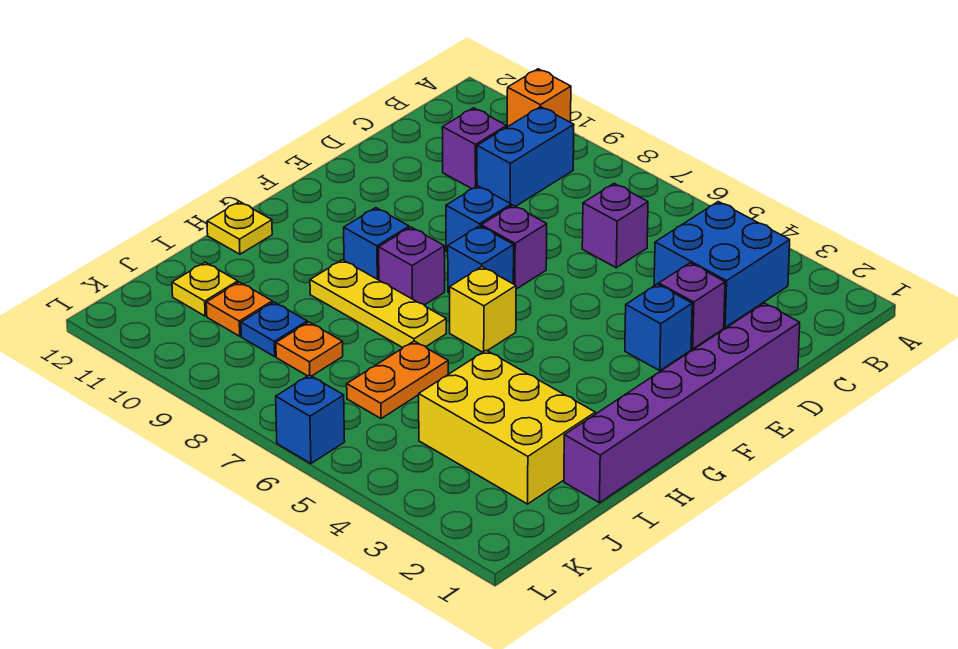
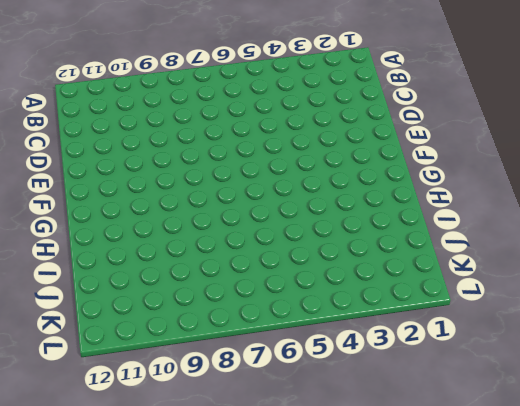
none -> orange 1x1 brick [507,69,571,127]
none -> blue 2x2 brick [654,202,790,327]
none -> blue 1x2 brick [477,107,574,206]

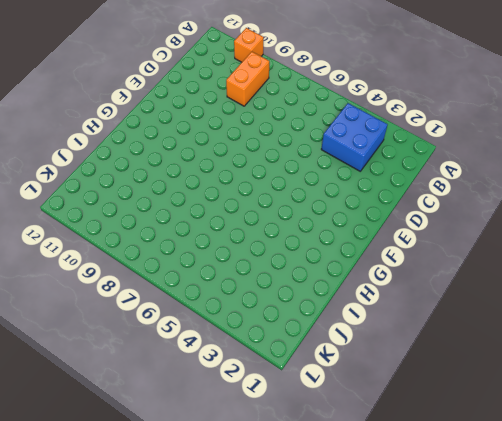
orange 1x2 brick [226,52,269,106] -> blue 1x2 brick [477,107,574,206]
none -> purple 1x1 brick [582,184,648,268]
none -> purple 1x1 brick [442,108,507,189]
none -> purple 1x6 brick [564,303,800,503]

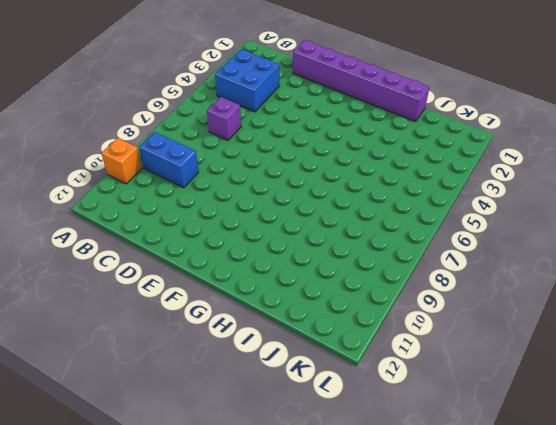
none -> purple 1x1 brick [442,108,507,189]
none -> purple 1x1 brick [659,263,725,349]
none -> blue 1x1 brick [625,284,692,371]

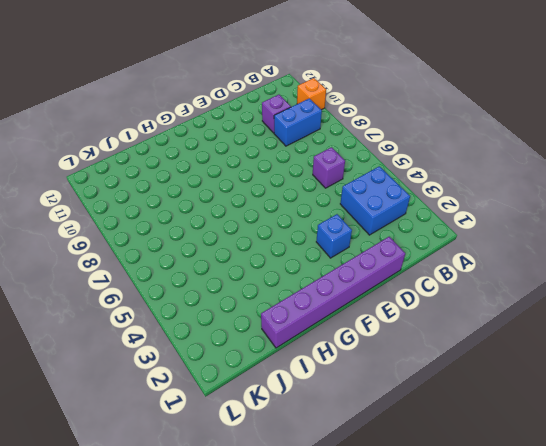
none -> purple 1x1 brick [659,263,725,349]
none -> purple 1x1 brick [481,205,547,289]
none -> blue 1x1 brick [446,186,511,253]

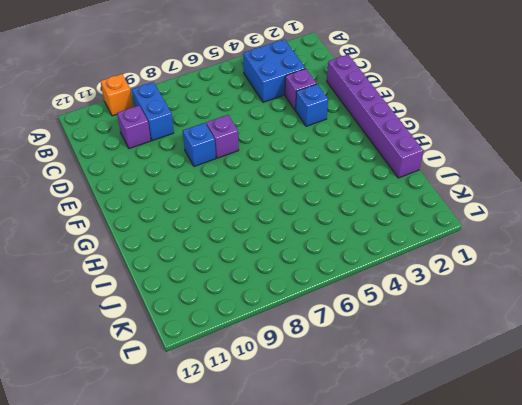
none -> purple 1x1 brick [582,184,648,268]
none -> blue 1x1 brick [448,226,514,293]
none -> yellow 1x1 brick [450,267,516,352]

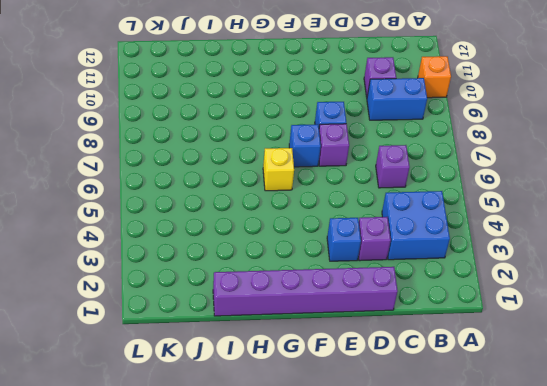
none -> purple 1x1 brick [379,227,445,305]
none -> blue 1x1 brick [344,208,409,280]
none -> yellow 1x3 plate [310,260,446,348]

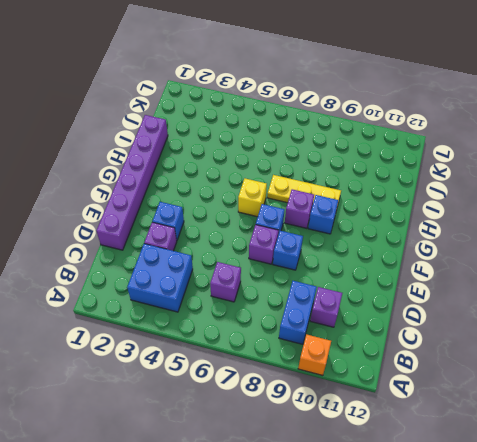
none -> yellow 1x1 plate [207,202,272,254]
none -> yellow 2x3 brick [419,350,595,504]
none -> orange 1x2 plate [347,341,448,419]

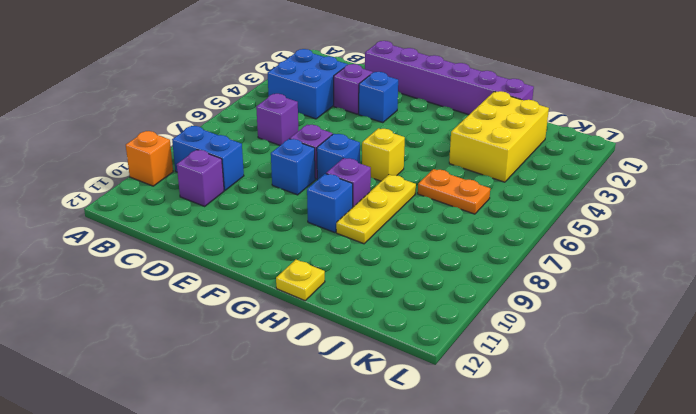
none -> orange 1x1 plate [276,322,343,376]
none -> blue 1x1 plate [241,302,307,357]
none -> orange 1x1 plate [206,282,272,336]

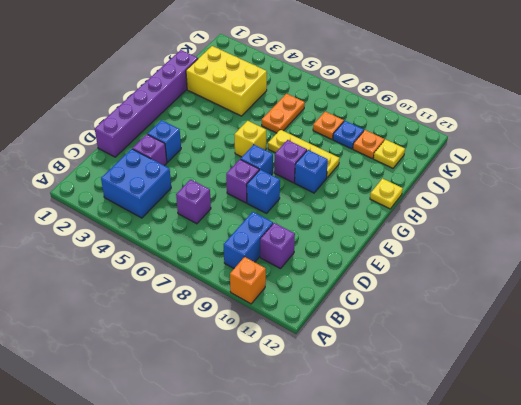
none -> blue 1x1 brick [276,375,345,464]

